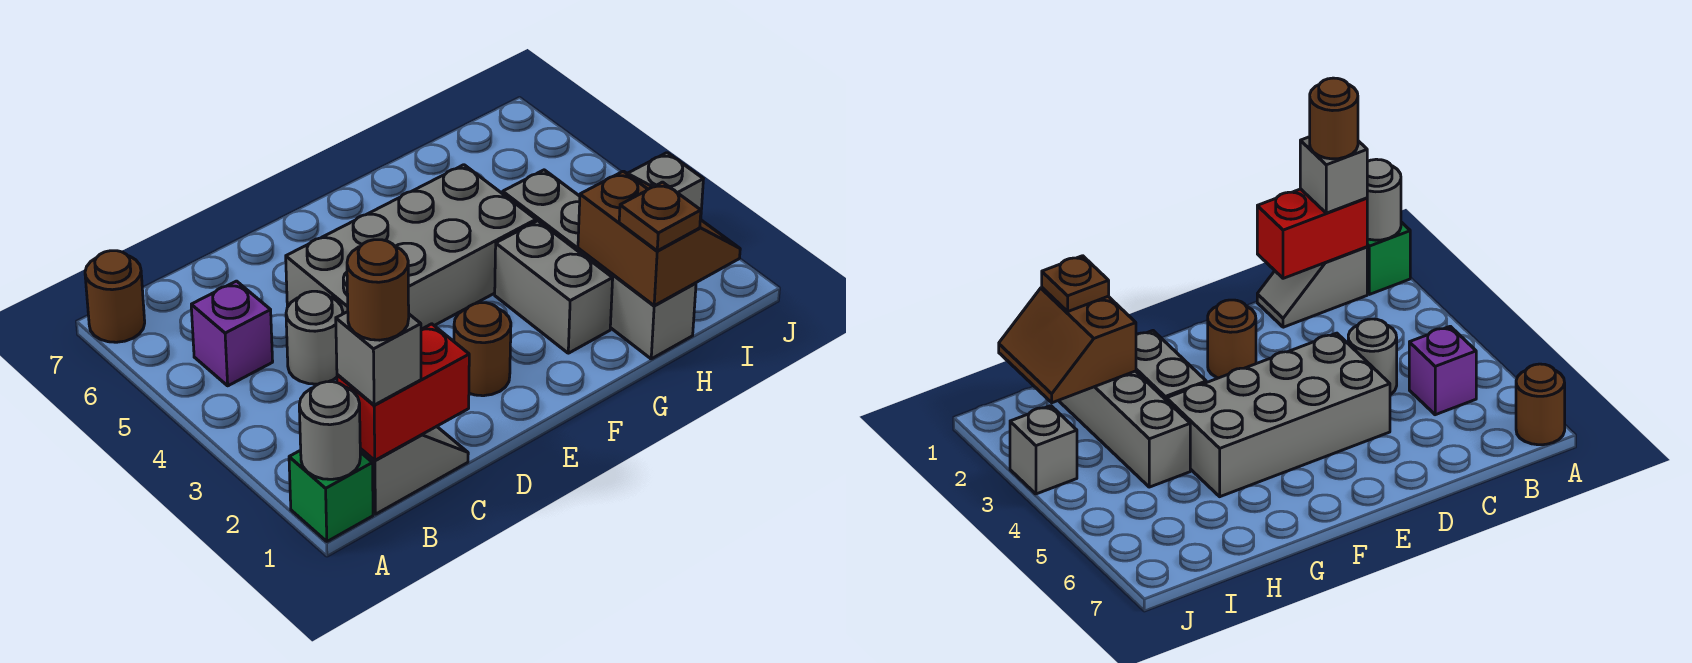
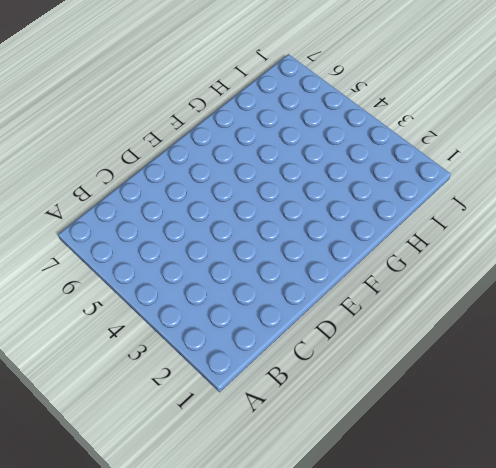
none -> green 1x1 brick [289,450,373,541]
none -> brown 1x1 round brick [85,251,145,342]
none -> grey 1x2 slope [360,426,468,514]

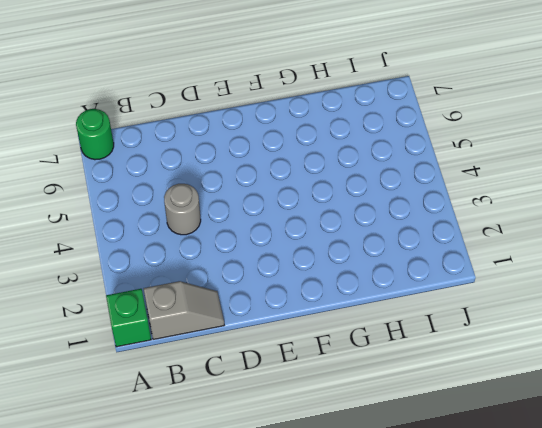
green 1x1 round brick [76,109,114,160] -> brown 1x1 round brick [85,251,145,342]
none -> purple 1x1 brick [191,281,273,386]
none -> grey 2x4 brick [286,165,536,329]
none -> brown 1x1 round brick [454,303,511,396]

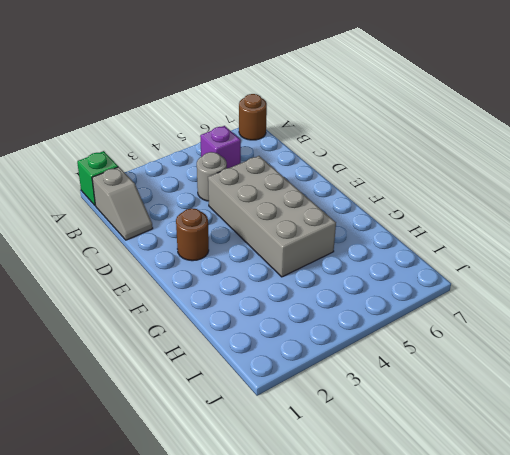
none -> grey 1x2 brick [495,221,613,353]
none -> grey 1x4 brick [503,170,696,359]
none -> grey 1x1 brick [628,153,703,220]

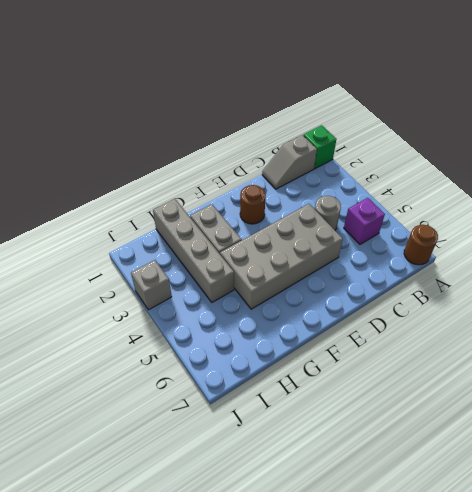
none -> grey 1x1 round brick [299,382,360,479]
none -> red 1x2 brick [337,324,469,460]
none -> brown 2x2 slope [578,171,740,305]

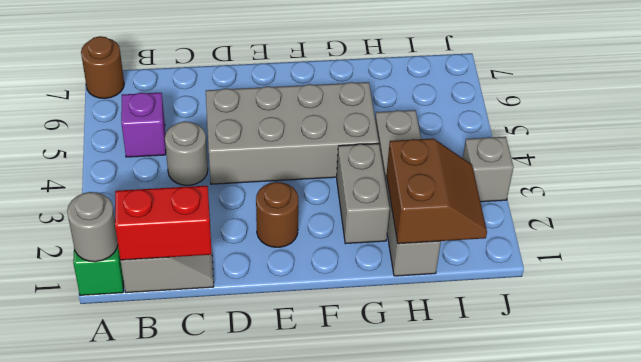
none -> grey 1x1 brick [336,312,421,405]
none -> brown 1x1 plate [619,182,701,251]
none -> brown 1x1 round brick [347,240,409,340]

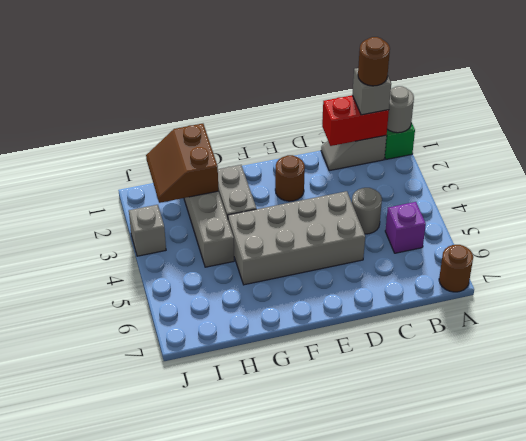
none -> brown 1x1 plate [619,182,701,251]

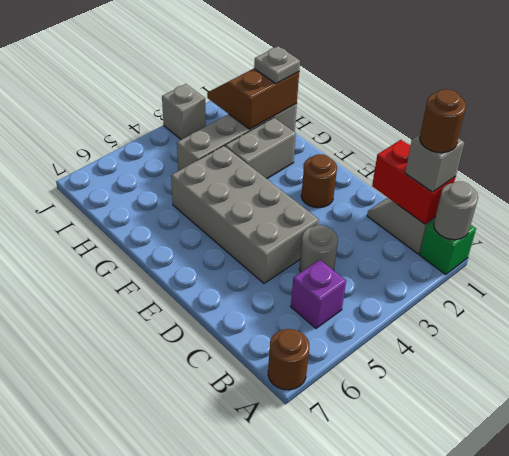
grey 1x1 plate [254,46,300,84] -> brown 1x1 plate [619,182,701,251]

